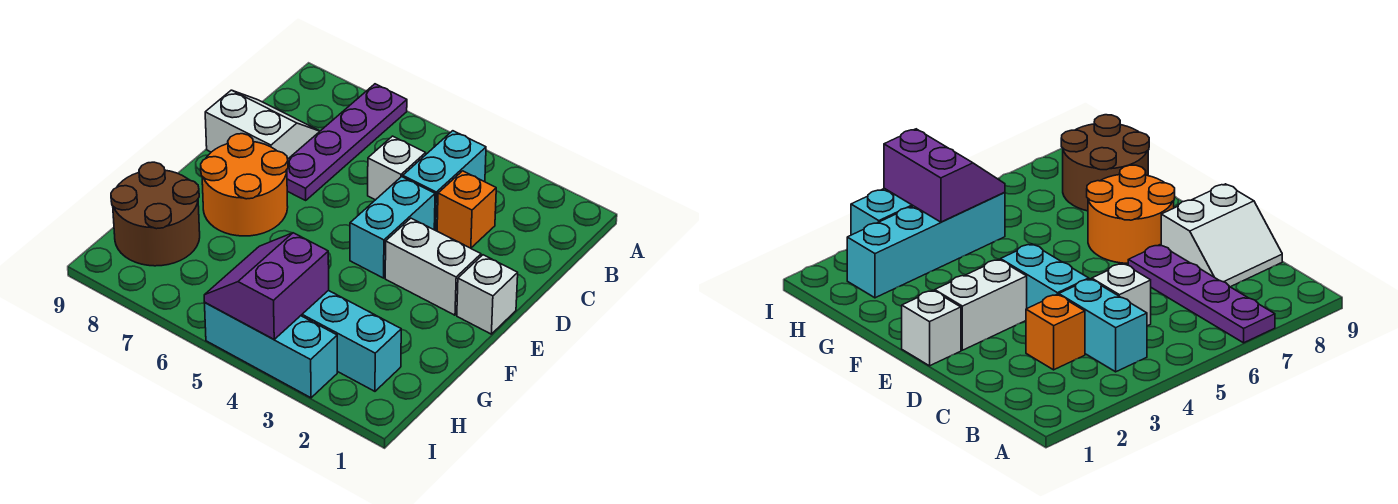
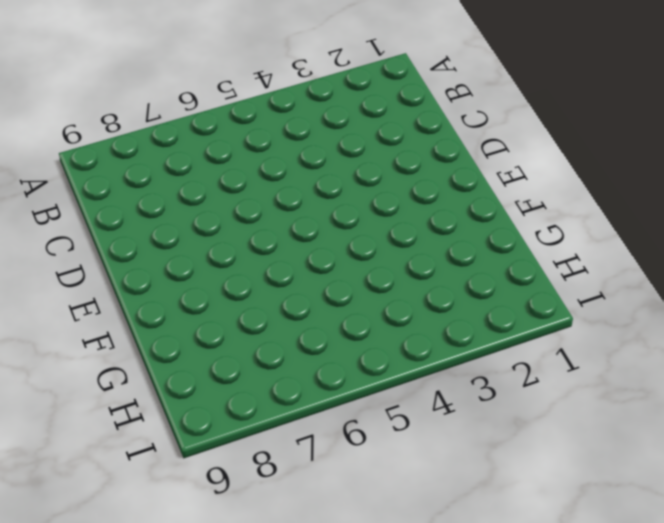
none -> purple 1x4 plate [287,84,407,200]
none -> cyan 1x2 brick [403,131,486,230]
none -> orange 1x1 brick [437,171,496,248]

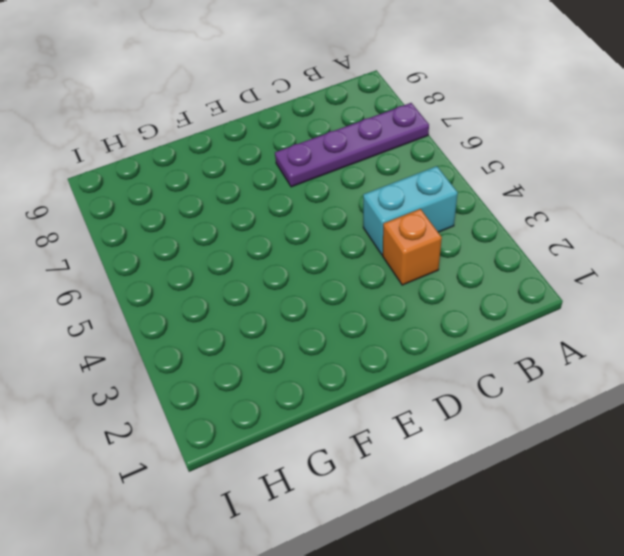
none -> white 1x1 brick [368,136,426,200]
none -> white 2x2 slope [205,90,320,159]
none -> cyan 1x2 brick [350,177,435,278]

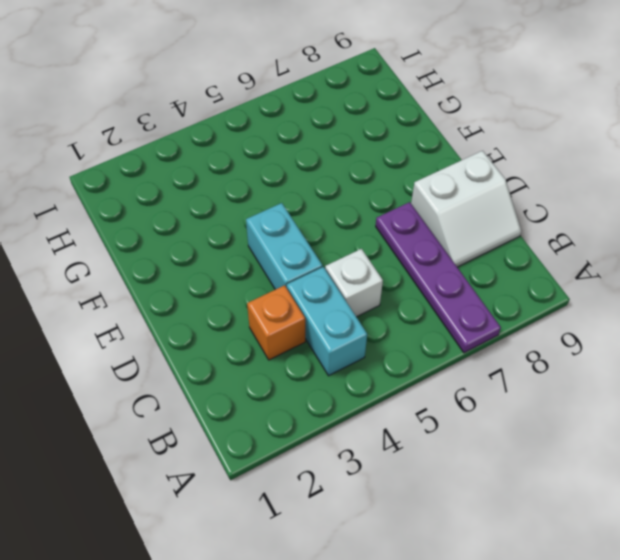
none -> white 1x1 brick [457,255,518,334]
none -> white 1x2 brick [385,218,481,315]
none -> orange 2x2 round brick [201,134,288,236]

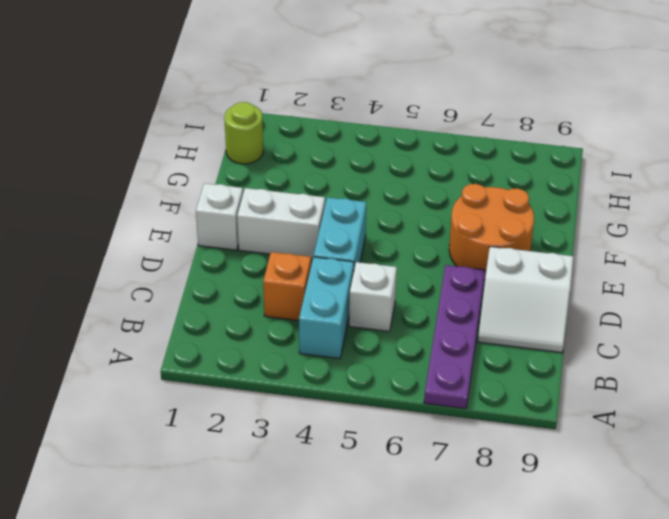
lime 1x1 round brick [224,102,263,164] -> none
none -> brown 2x2 round brick [111,162,200,266]
none -> cyan 1x4 brick [301,290,401,391]
none -> cyan 1x3 brick [205,303,337,398]

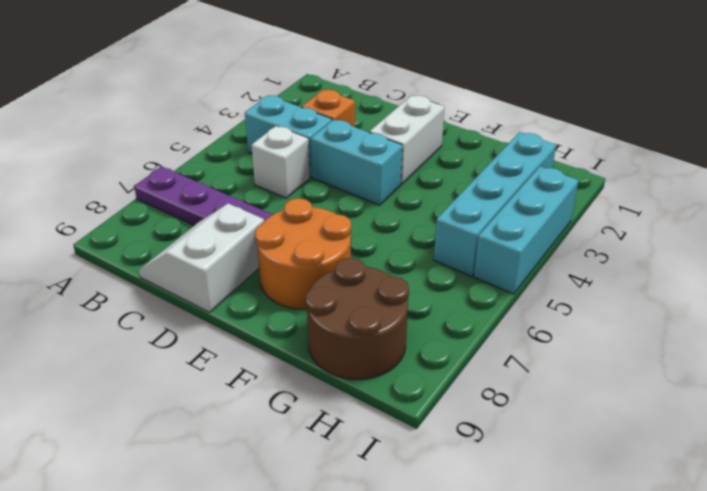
none -> white 1x1 brick [457,255,518,334]
none -> purple 2x2 slope [204,233,329,339]

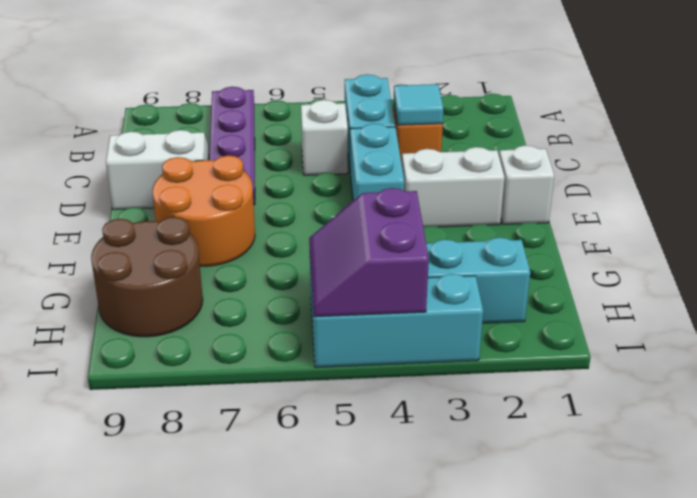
cyan 1x1 tile [394,84,444,125] -> none

